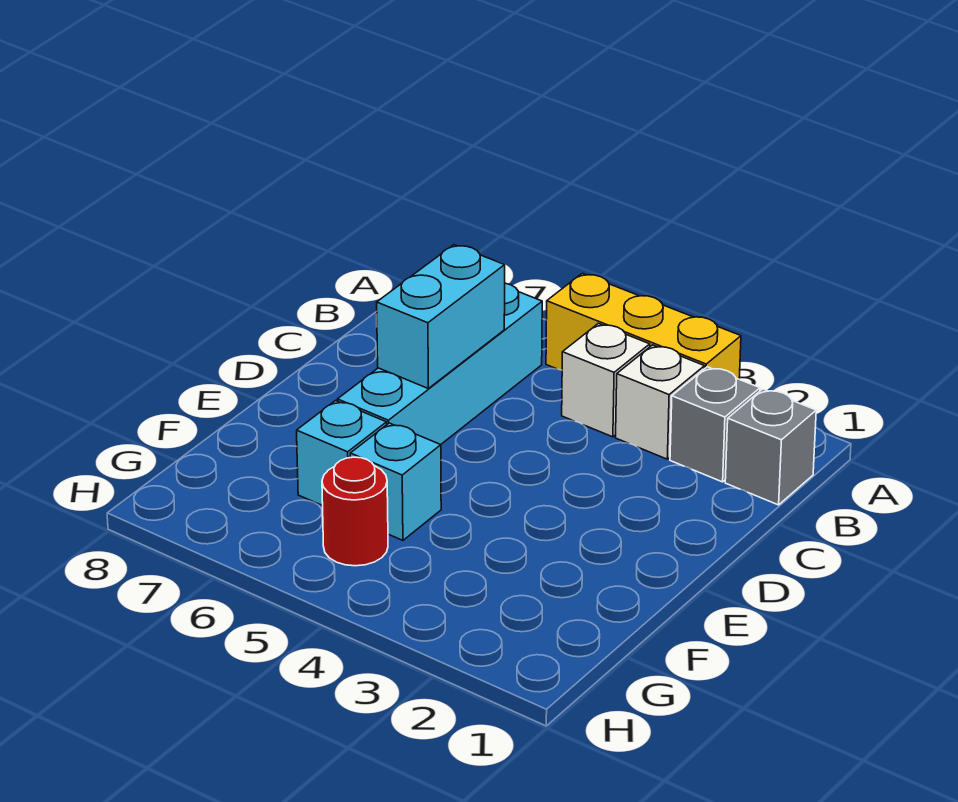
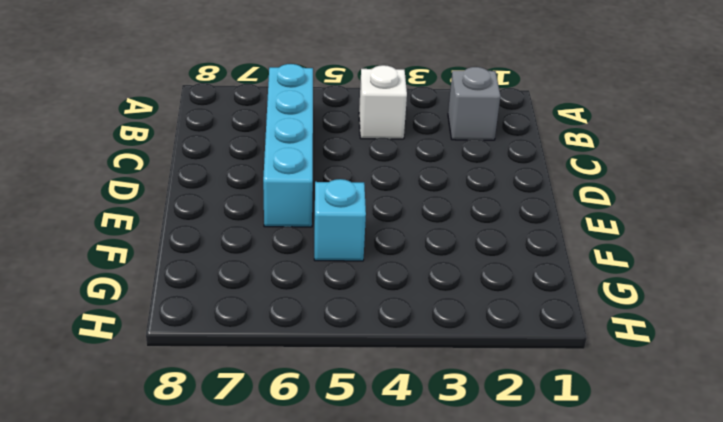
none -> yellow 1x3 brick [546,273,741,379]
none -> grey 1x1 brick [725,389,816,505]

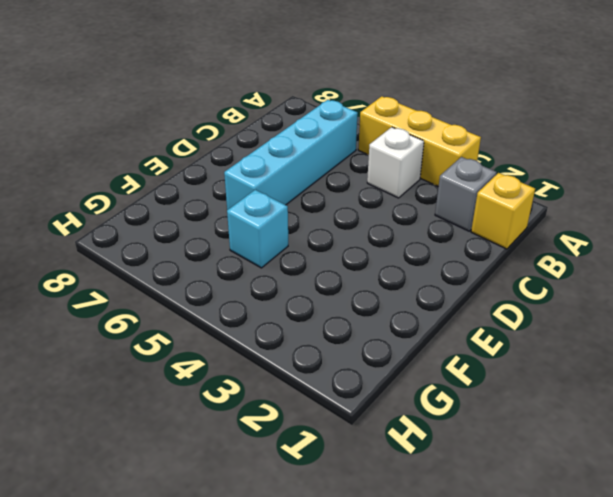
yellow 1x1 brick [471,173,535,249] -> grey 1x1 brick [725,389,816,505]
none -> white 1x1 brick [616,345,705,459]
none -> cyan 1x1 brick [297,401,387,506]

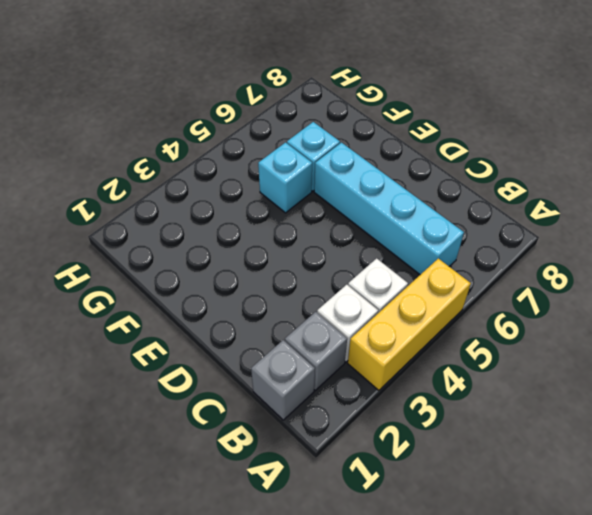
none -> red 1x1 round brick [322,457,388,566]
none -> cyan 1x2 brick [377,245,505,388]

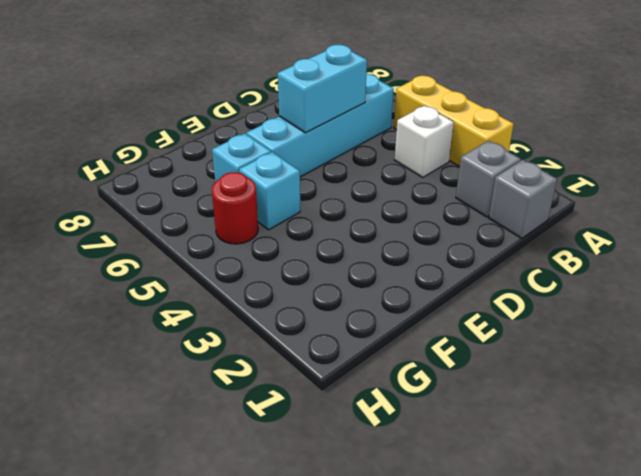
none -> white 1x1 brick [616,345,705,459]

